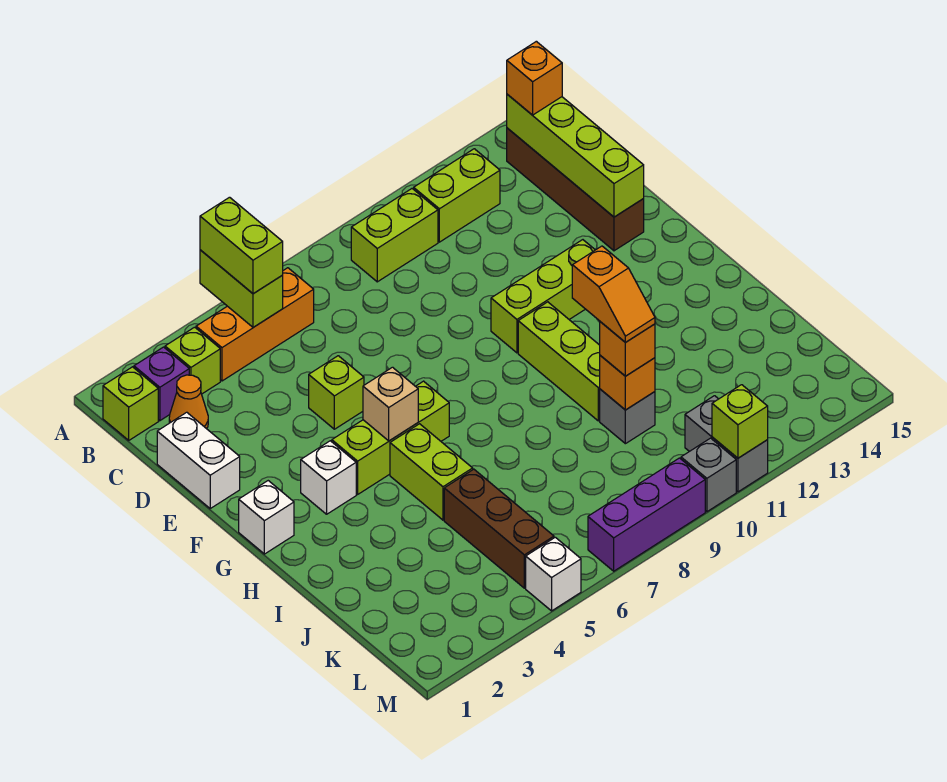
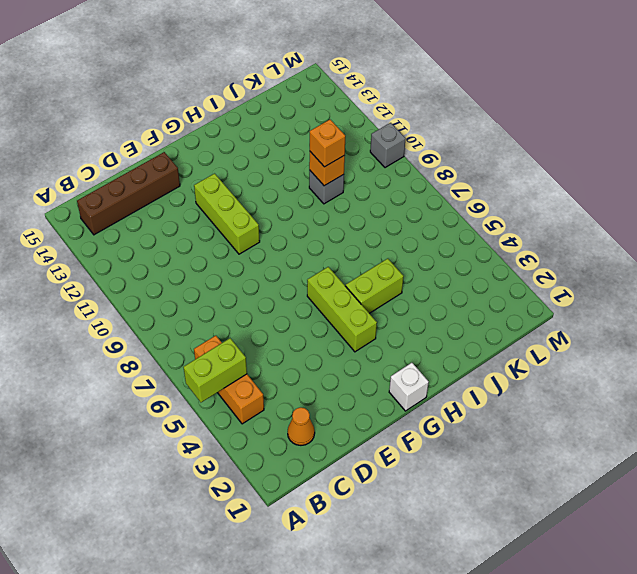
none -> lime 1x1 brick [103,367,158,440]
none -> purple 1x1 brick [134,347,189,421]
none -> lime 1x1 brick [165,327,220,394]
none -> lime 1x2 brick [351,189,438,282]

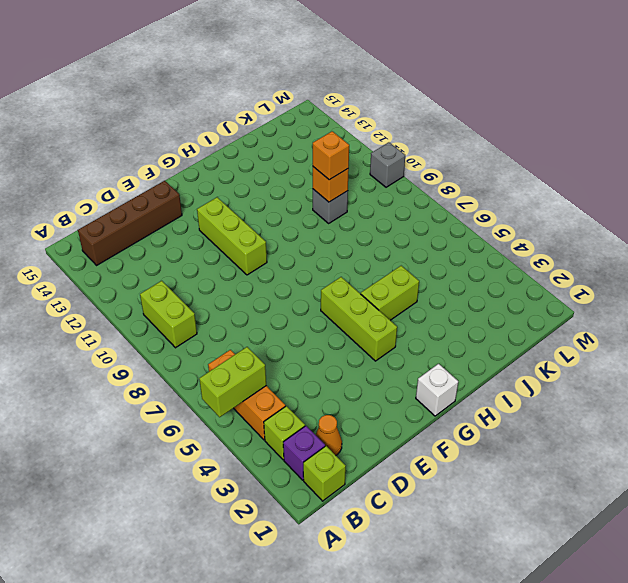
none -> lime 1x2 brick [414,149,500,242]
none -> white 1x2 brick [157,412,240,508]
none -> lime 1x1 brick [309,356,364,429]
none -> white 1x1 brick [301,441,356,514]

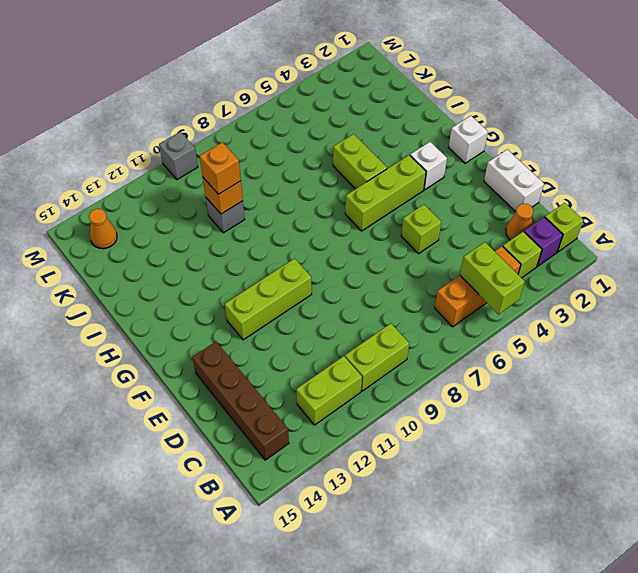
orange 1x1 cone [89,209,117,249] -> none
none -> lime 1x3 brick [518,302,600,421]
none -> brown 1x3 brick [444,469,554,588]
none -> grey 1x2 brick [685,396,768,492]
none -> white 1x1 brick [526,537,581,611]

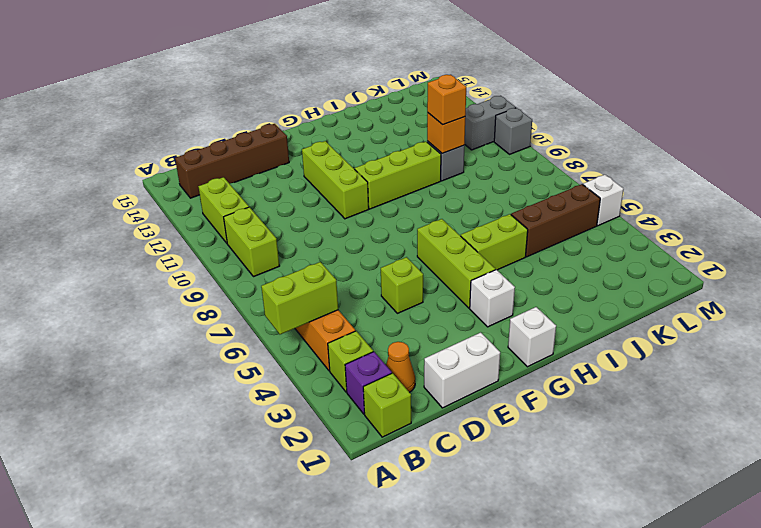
none -> purple 1x3 brick [588,458,705,571]
none -> lime 1x4 brick [507,94,644,217]
none -> tan 1x1 brick [363,367,418,441]
none -> lime 1x1 brick [712,385,768,458]

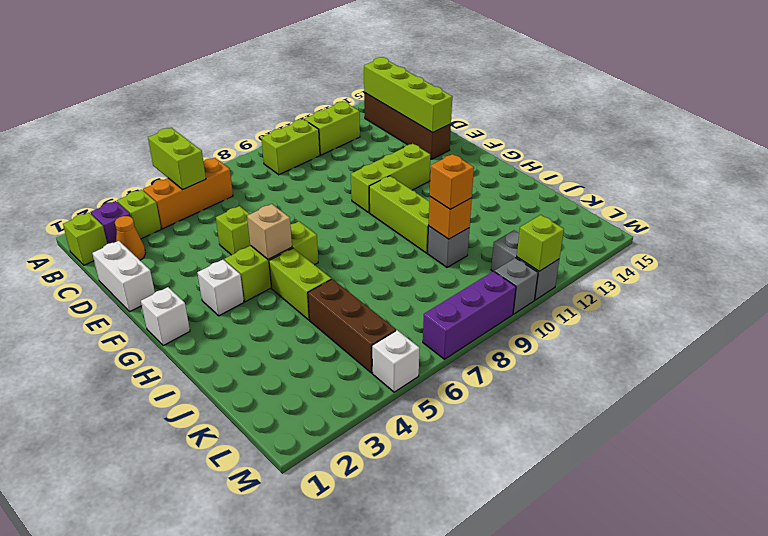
none -> lime 1x2 brick [200,197,283,294]
none -> orange 1x1 brick [507,41,562,115]
none -> orange 1x2 slope [572,246,655,342]

